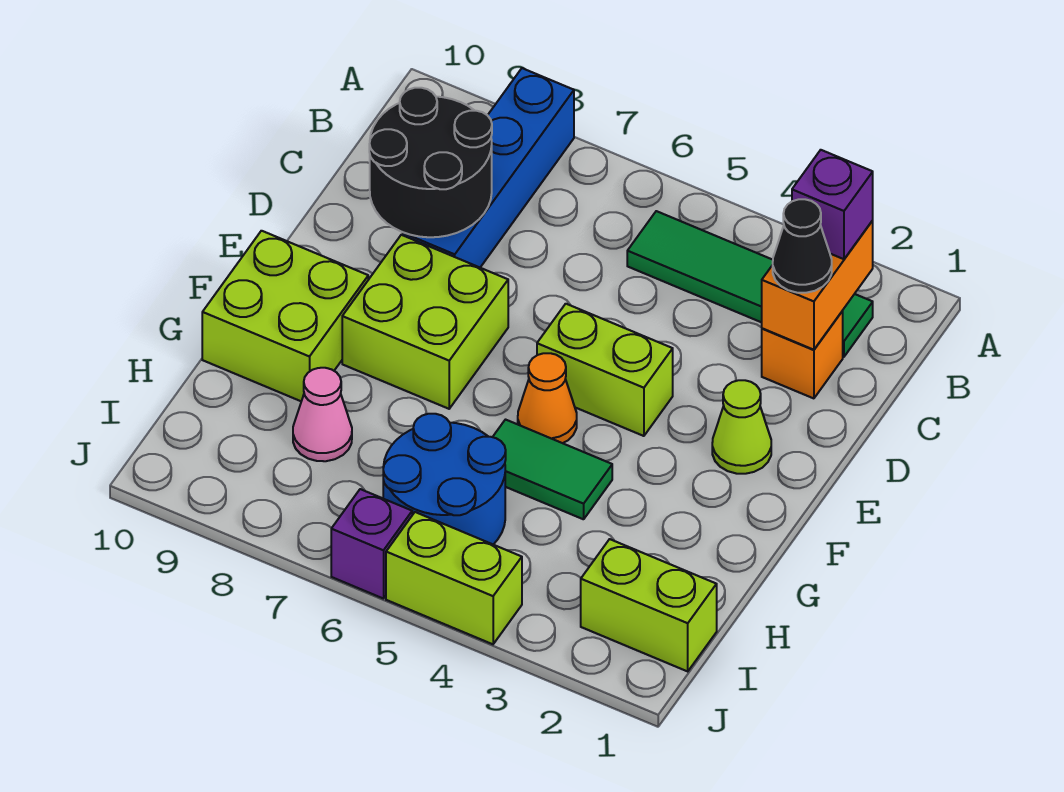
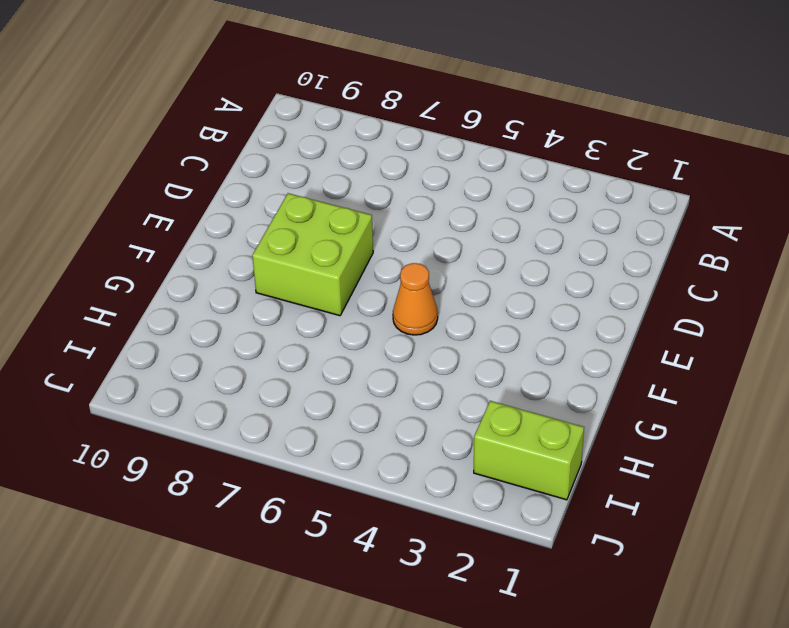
none -> blue 1x4 brick [403,68,574,267]
none -> green 1x4 tile [627,211,873,357]
none -> orange 1x1 brick [762,311,843,398]

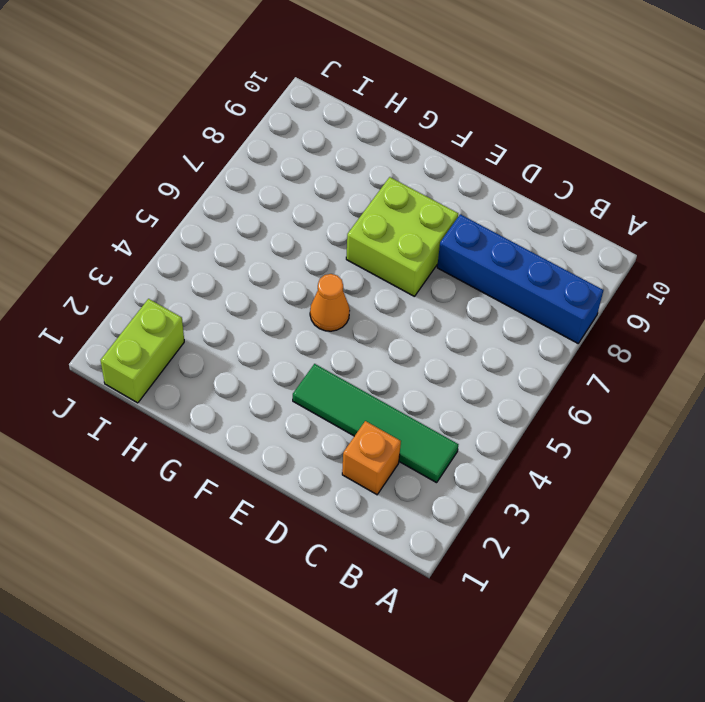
green 1x4 tile [293,364,458,483] -> green 1x4 tile turned to [627,211,873,357]
none -> lime 1x1 cone [712,380,771,474]
none -> lime 1x2 brick [537,304,673,436]
none -> lime 2x2 brick [202,231,368,401]

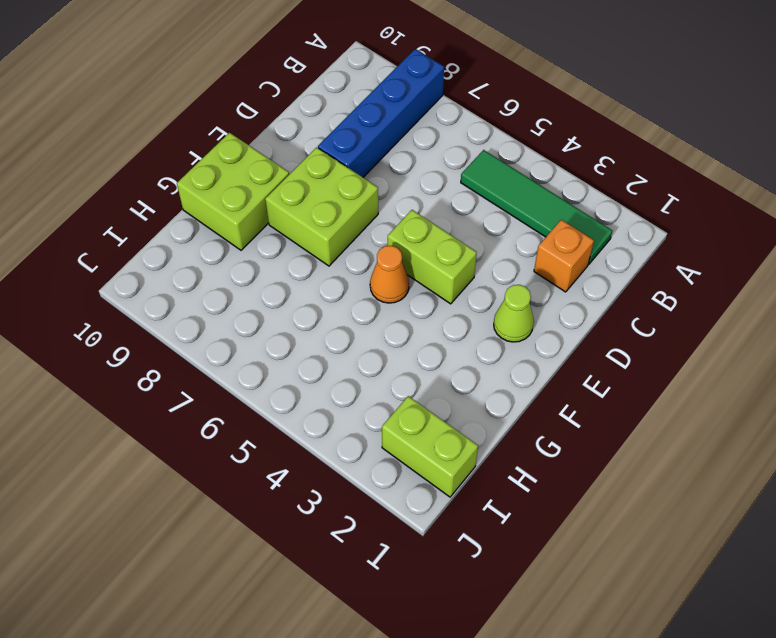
none -> green 1x2 tile [493,420,612,519]
none -> blue 2x2 round brick [383,414,506,544]
none -> pink 1x1 cone [293,368,352,461]

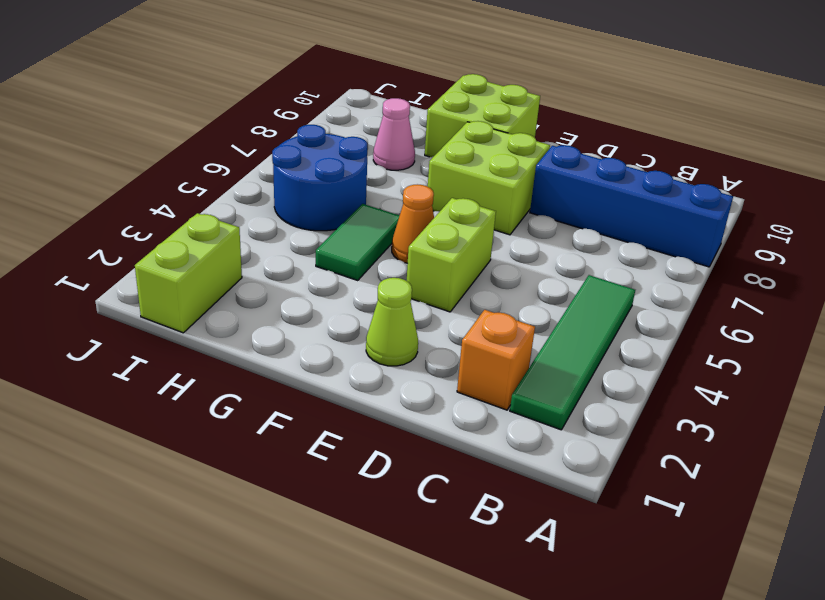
none -> lime 1x2 brick [386,512,522,644]
none -> purple 1x1 brick [331,489,412,599]
none -> orange 1x2 brick [762,221,873,350]

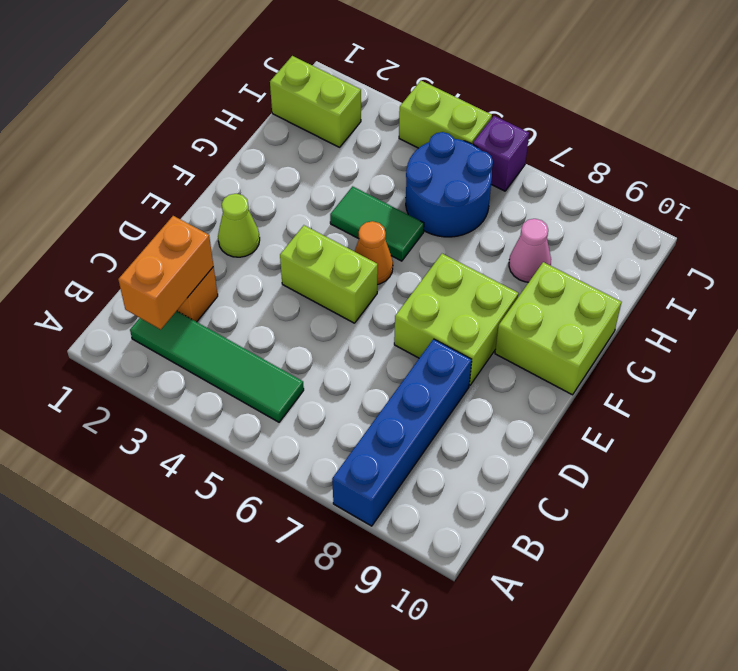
none -> black 2x2 round brick [369,88,492,237]
none -> purple 1x1 brick [792,150,873,259]
none -> black 1x1 cone [773,199,832,293]

